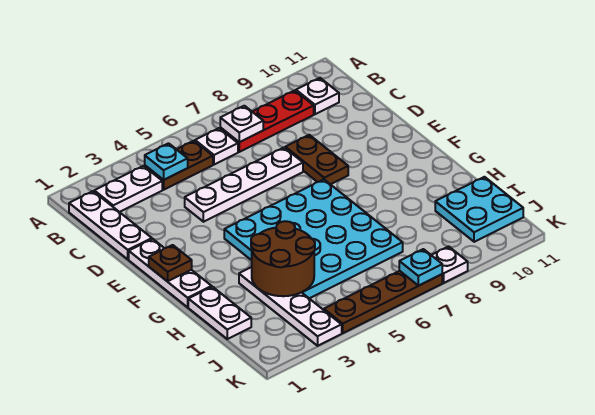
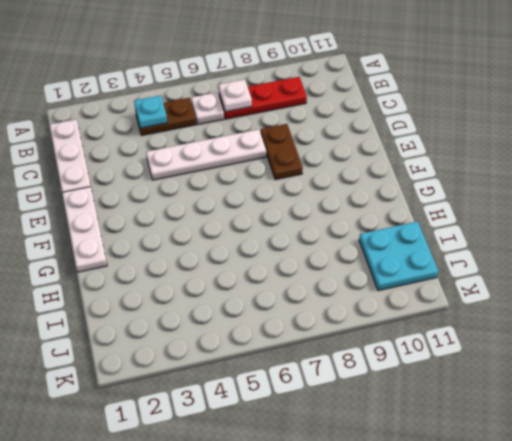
none -> white 1x2 plate [94,166,162,212]
none -> white 1x1 plate [296,78,339,114]
none -> cyan 4x4 plate [224,179,403,298]

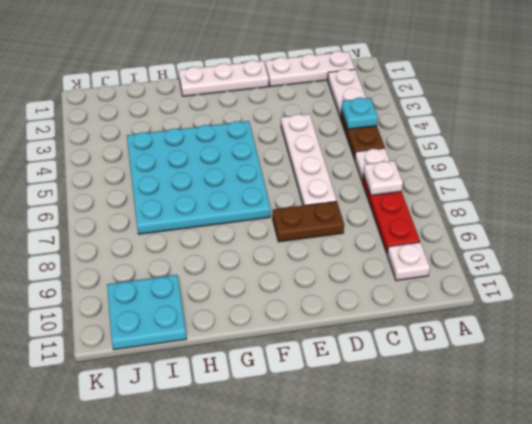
none -> white 1x2 plate [188,287,251,339]
none -> white 1x4 plate [239,267,342,346]
none -> brown 1x4 plate [324,271,442,333]

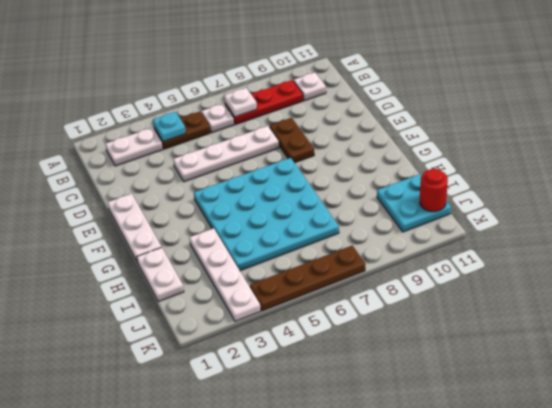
red 1x1 round brick [420,169,448,212] -> none
none -> white 1x3 plate [69,191,152,259]
none -> white 1x1 plate [432,246,468,283]
none -> brown 1x1 plate [149,245,192,281]

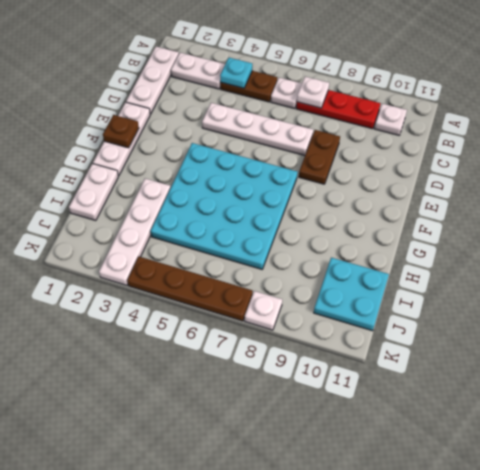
none -> brown 2x2 round brick [251,221,315,296]
none -> cyan 1x1 plate [399,249,442,286]

